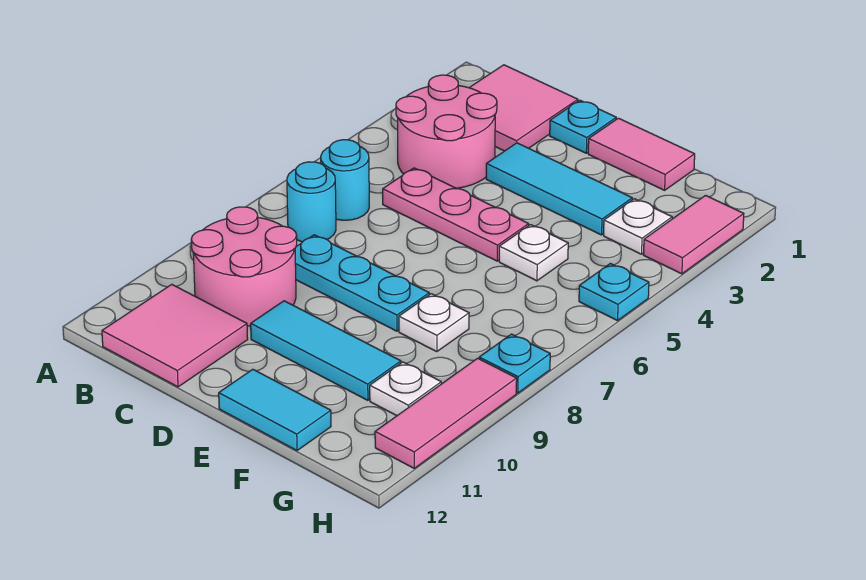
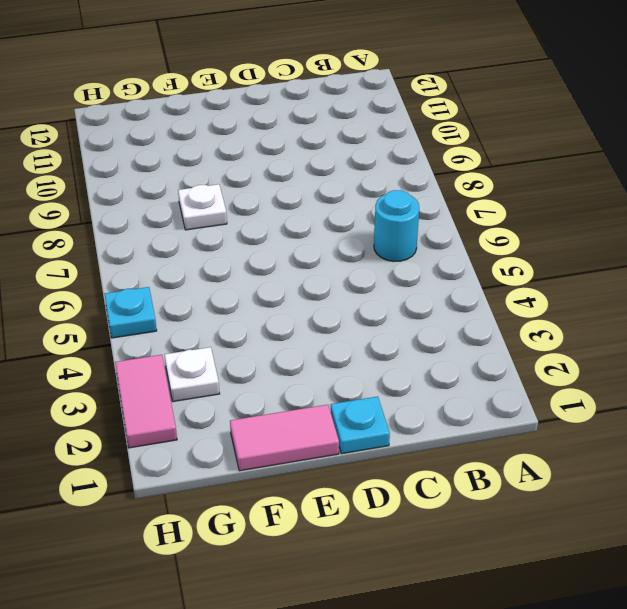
none -> pink 2x2 tile [469,65,578,151]
none -> pink 2x2 round brick [396,75,497,188]
none -> cyan 1x1 round brick [287,162,336,242]

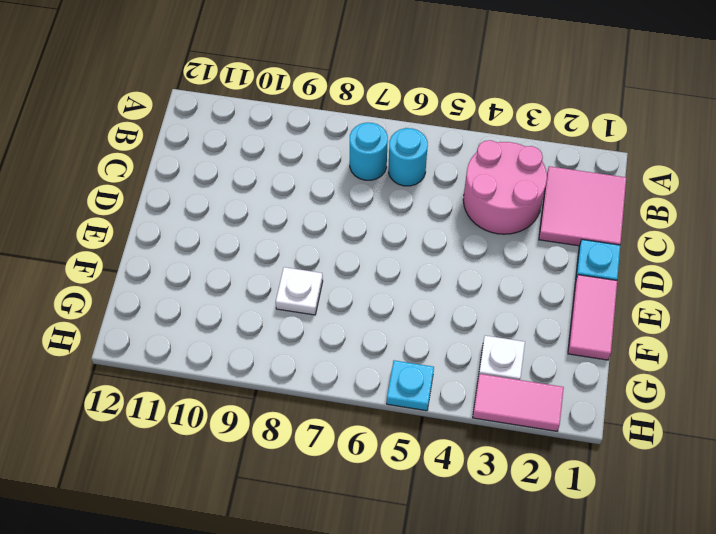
none -> pink 2x2 round brick [191,207,297,326]
none -> pink 2x2 tile [102,284,248,387]
none -> pink 1x3 plate [383,168,529,261]

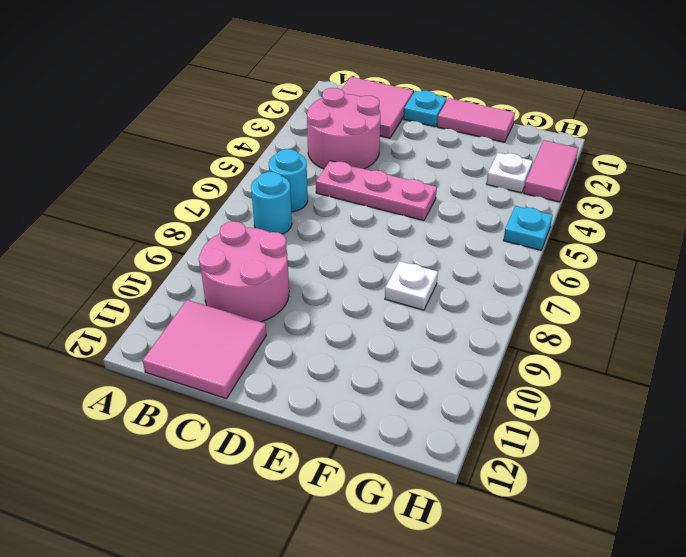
none -> cyan 1x3 plate [295,235,429,331]
none -> cyan 1x3 tile [486,143,632,235]
none -> cyan 1x3 tile [251,301,401,400]

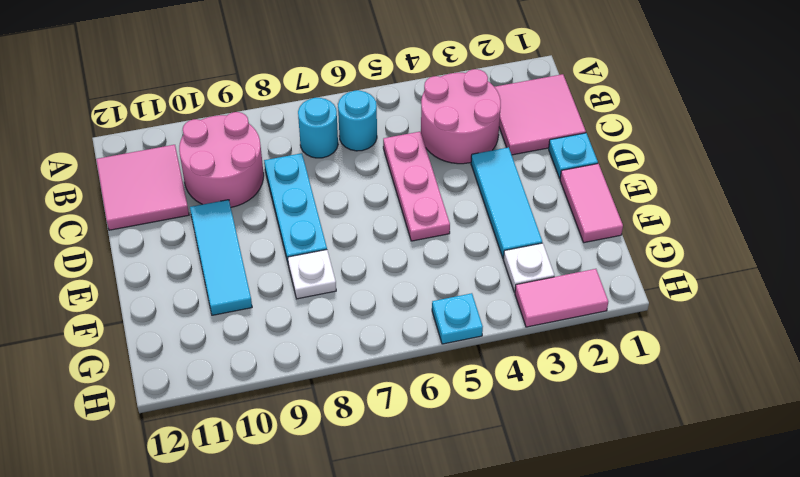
none -> cyan 1x2 tile [219,369,331,451]
none -> white 1x1 plate [499,225,568,281]
none -> white 1x1 plate [370,362,441,416]

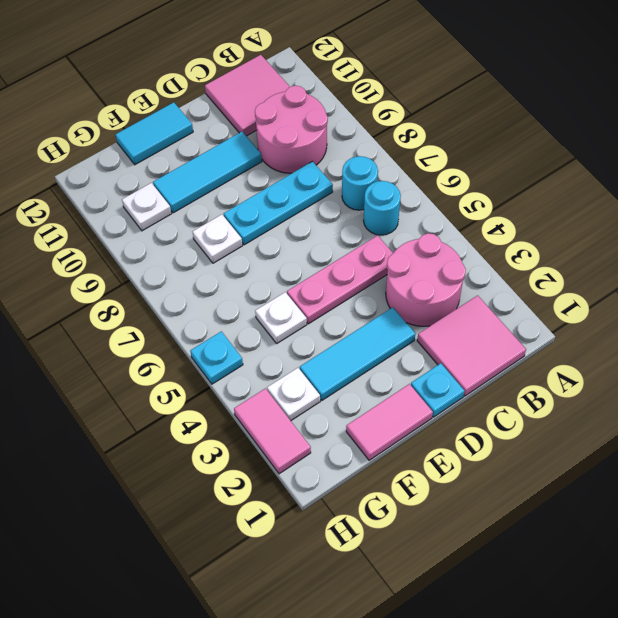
none -> cyan 1x1 plate [479,334,550,393]
none -> pink 1x3 tile [375,358,517,468]

